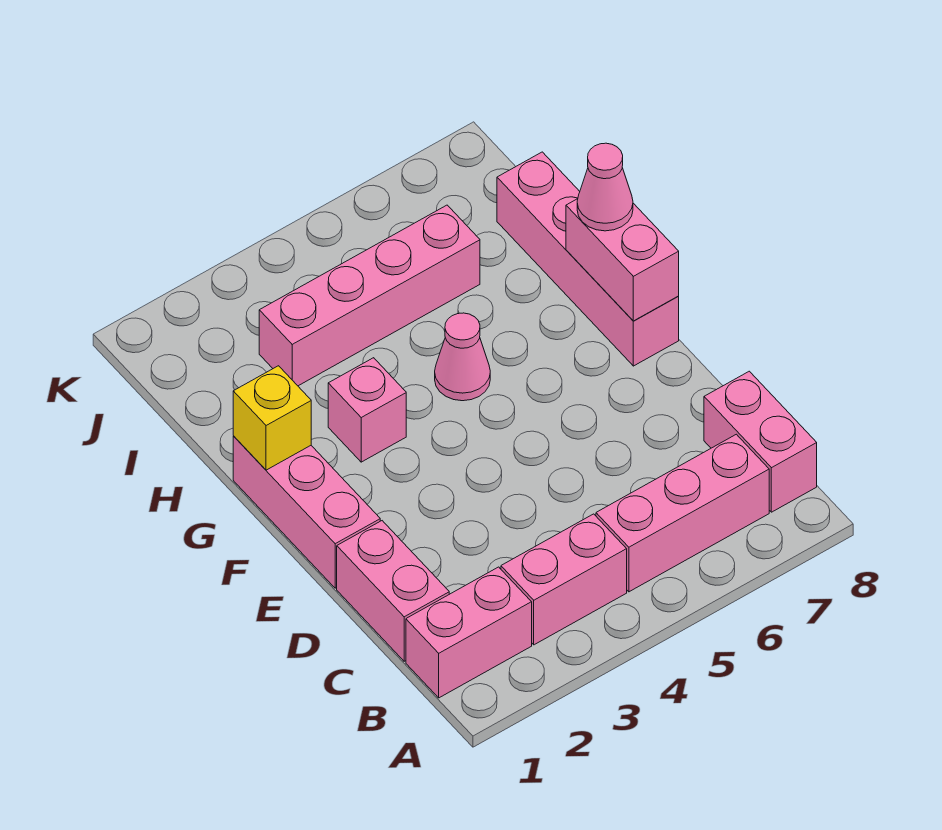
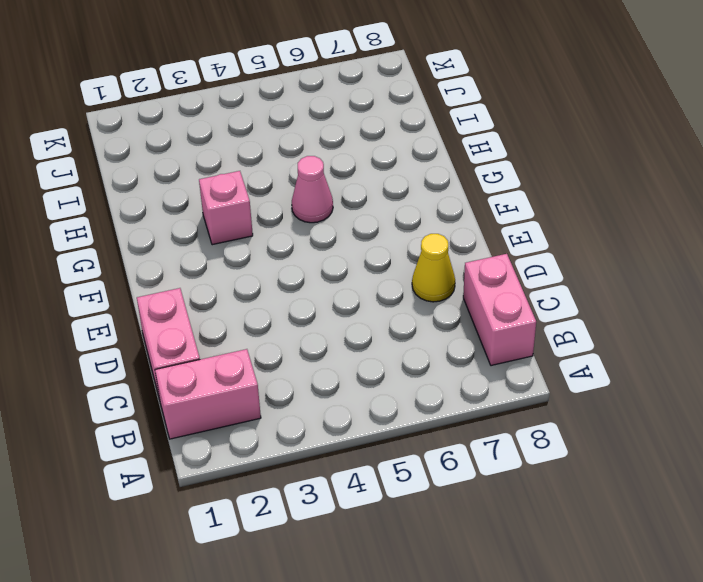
yellow 1x1 cone [412,234,455,302] -> none
none -> pink 1x2 brick [501,514,627,645]
none -> pink 1x3 brick [596,434,769,592]
none -> pink 1x3 brick [233,436,380,588]

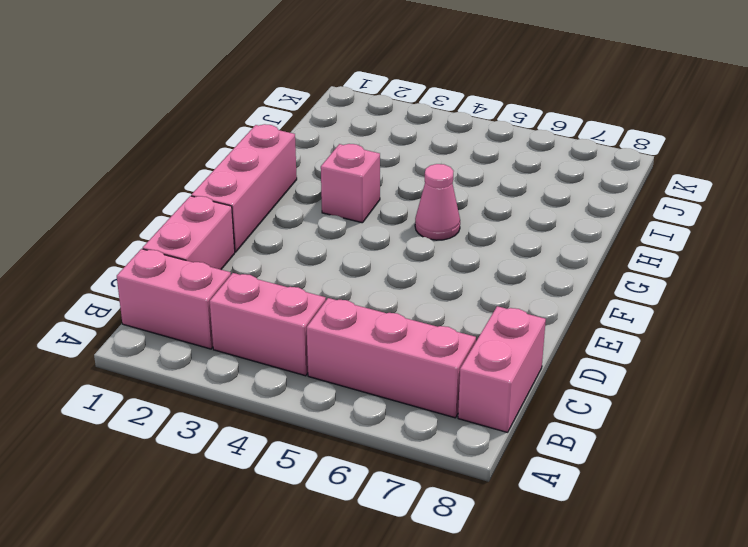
none -> pink 1x4 brick [497,152,679,366]
none -> pink 1x4 brick [259,205,480,386]
none -> pink 1x2 brick [566,199,679,321]

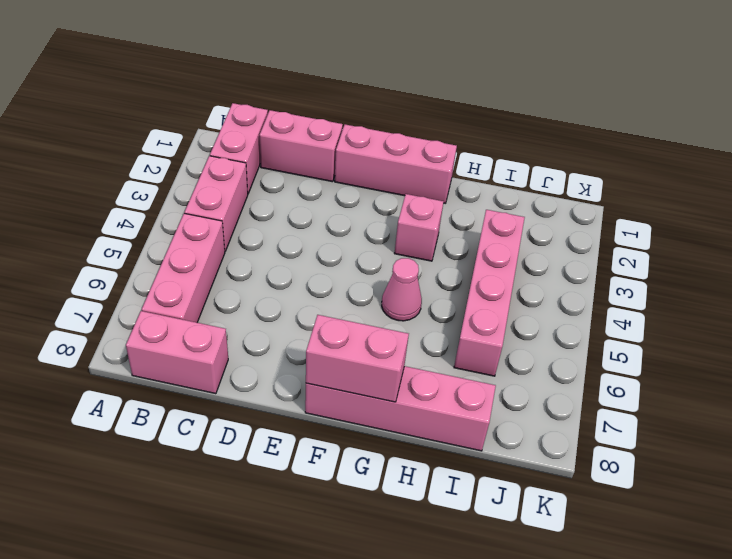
none -> yellow 1x1 brick [233,366,311,470]
none -> pink 1x1 cone [577,143,633,231]

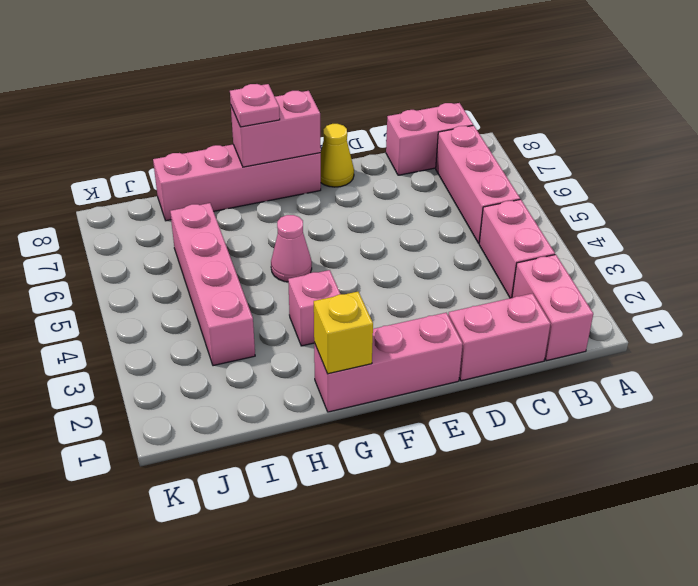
yellow 1x1 cone [321,124,354,187] -> none
pink 1x1 plate [230,84,280,127] -> pink 1x1 cone [577,143,633,231]

